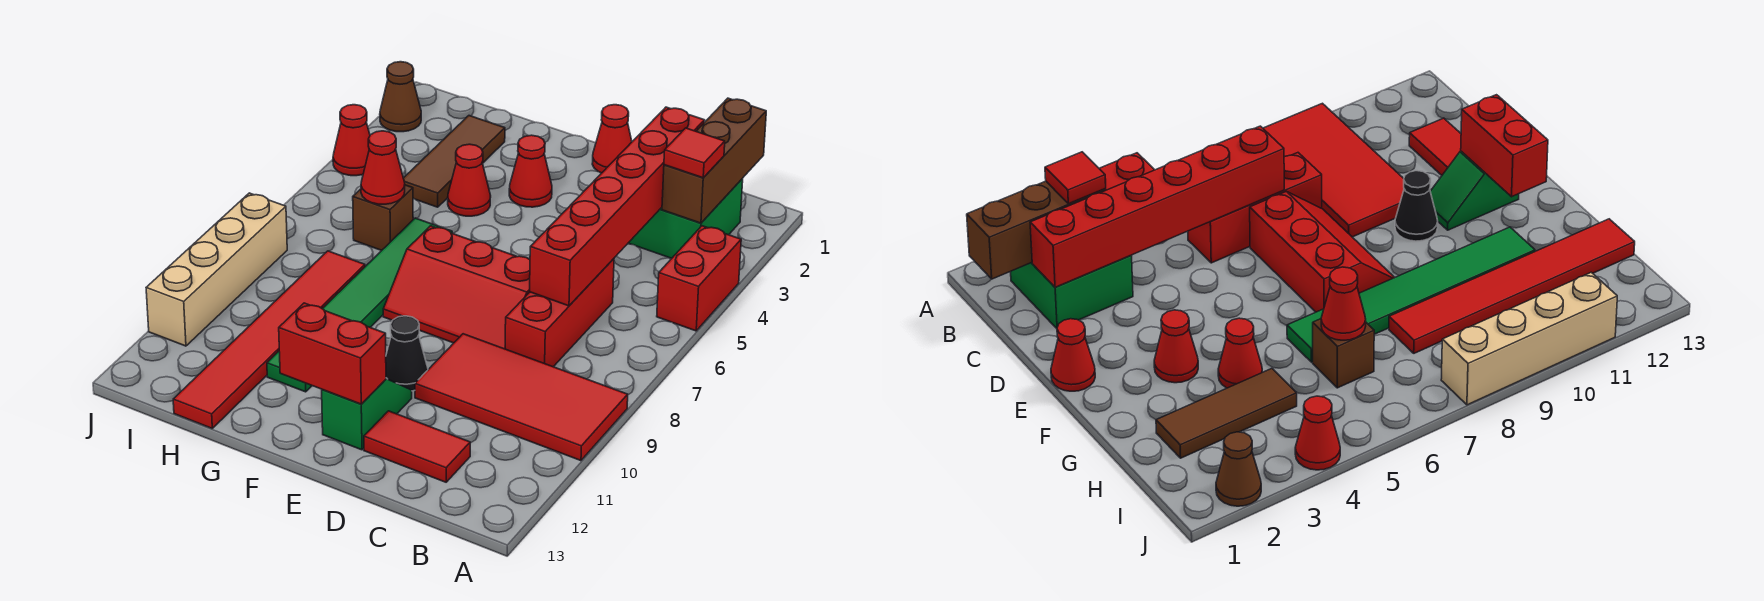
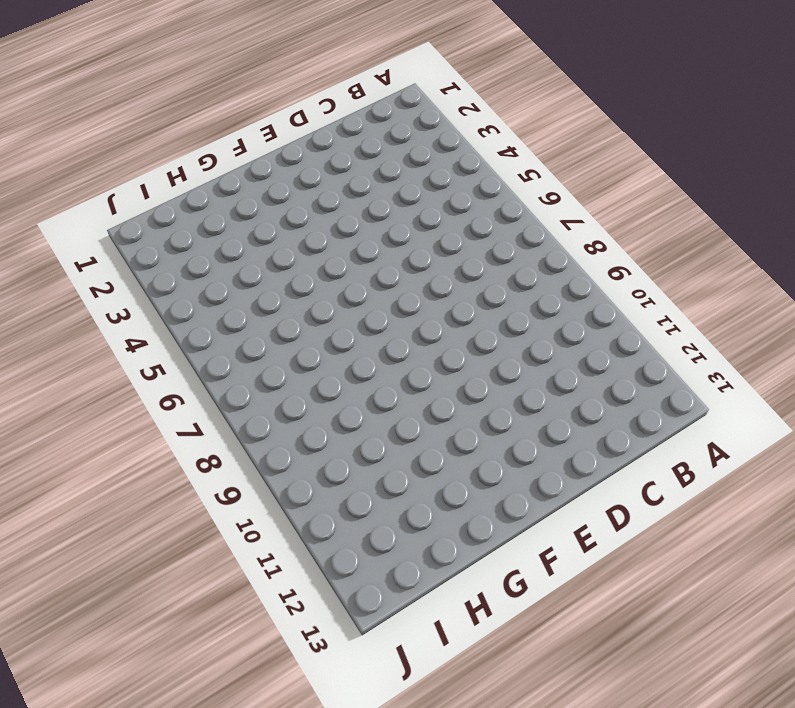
none -> red 1x2 brick [657,226,741,331]
none -> red 2x4 tile [415,334,628,461]
none -> green 2x2 brick [629,179,743,258]

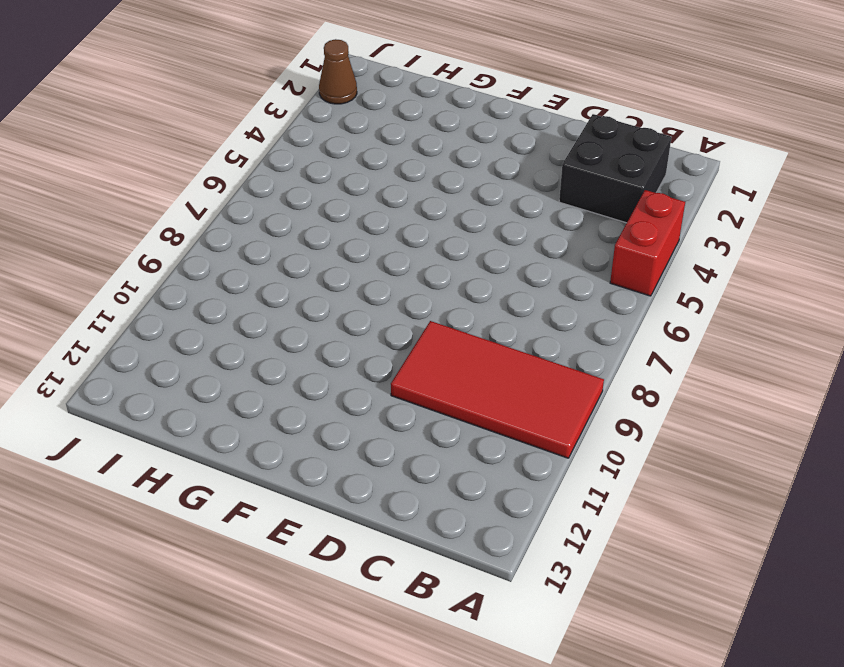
black 2x2 brick [559,114,671,223] -> green 2x2 brick [629,179,743,258]
none -> red 1x3 brick [505,259,614,367]
none -> red 1x2 tile [364,411,470,482]
none -> red 2x3 slope [383,226,530,349]

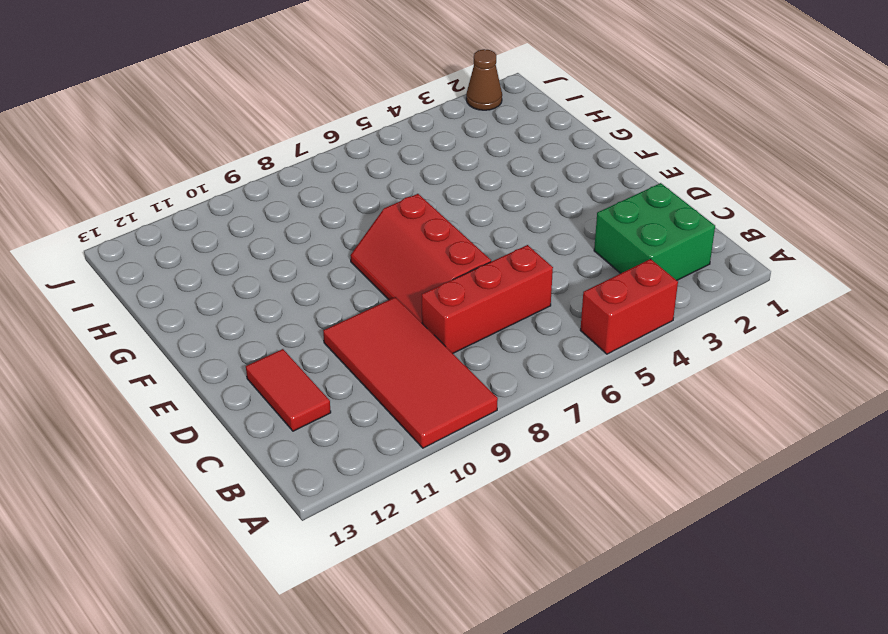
none -> red 1x1 cone [592,105,632,173]
none -> black 1x1 cone [386,316,428,391]
none -> green 1x2 slope [322,379,412,450]

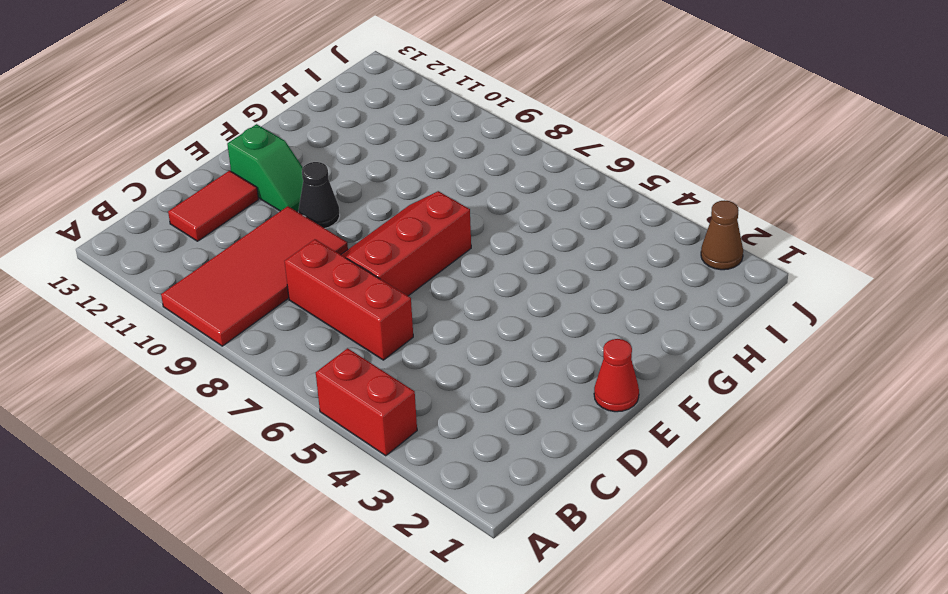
none -> green 2x2 brick [629,179,743,258]
none -> red 1x1 cone [509,135,552,207]
none -> red 1x1 cone [448,144,491,216]

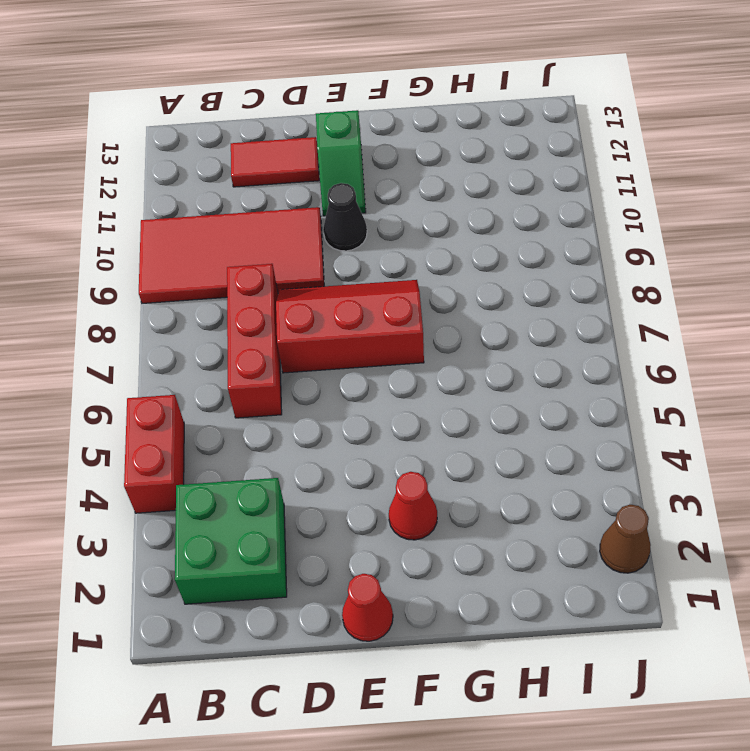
none -> red 1x1 cone [448,144,491,216]
none -> green 1x6 tile [267,218,452,392]
none -> brown 1x3 tile [403,116,505,207]

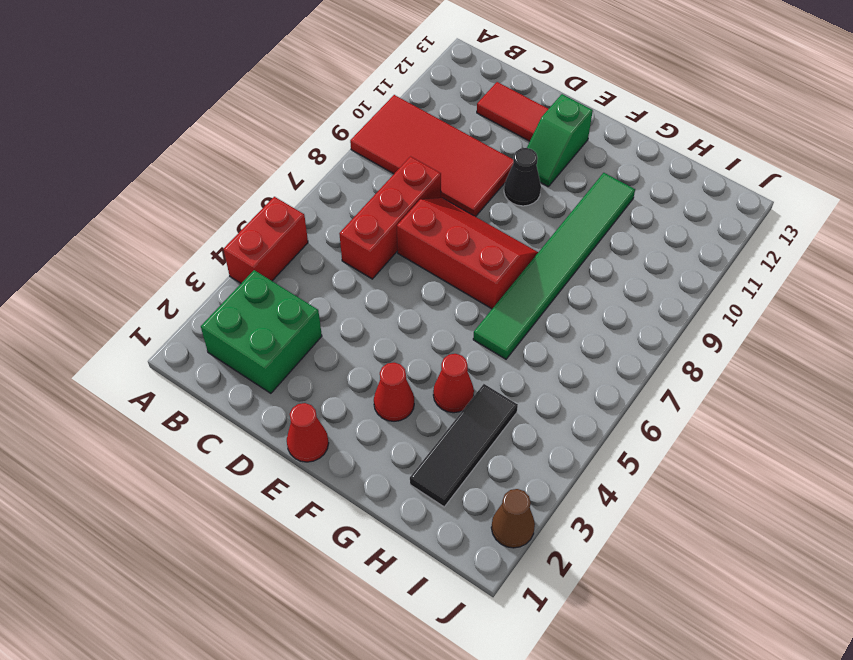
black 1x3 tile [410,384,518,507] -> brown 1x3 tile [403,116,505,207]
none -> brown 1x1 brick [353,185,413,251]
none -> red 1x6 tile [173,251,365,428]
none -> red 1x1 cone [333,105,370,176]

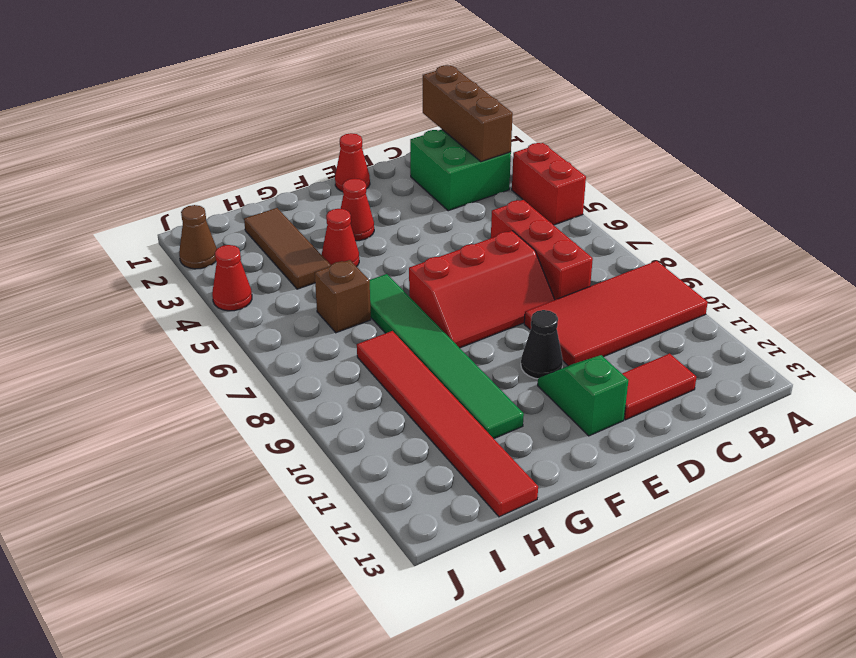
none -> tan 1x4 brick [146,193,287,346]
none -> red 1x6 brick [530,107,704,306]
none -> red 1x2 brick [279,303,386,404]

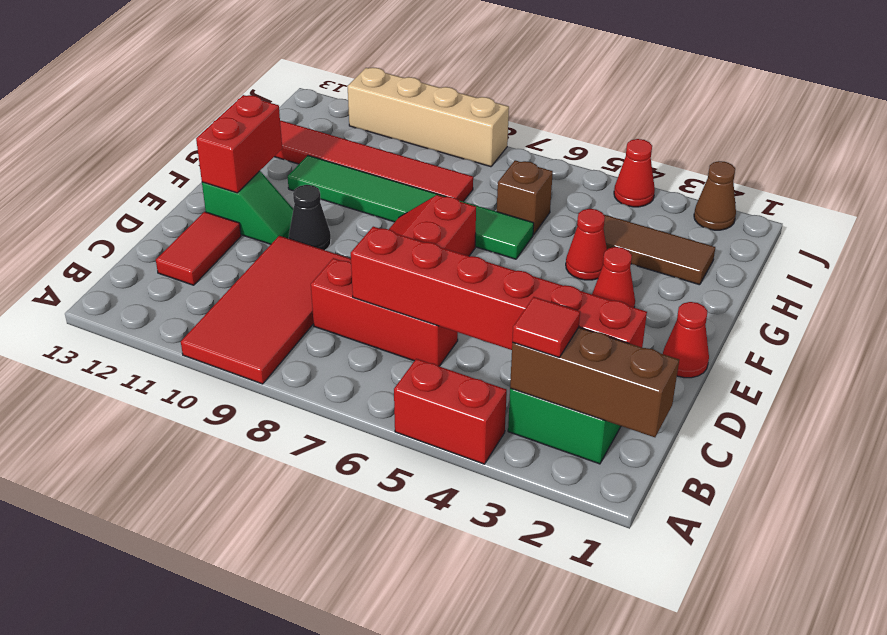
none -> red 1x1 cone [361,131,405,204]

